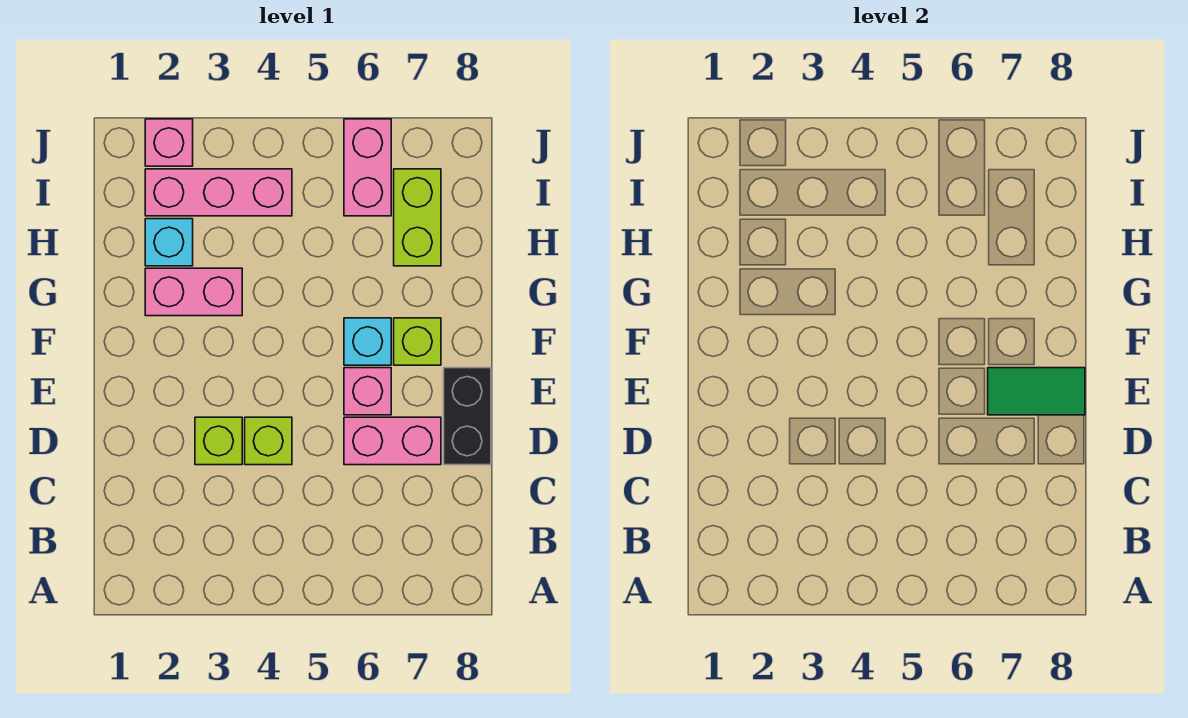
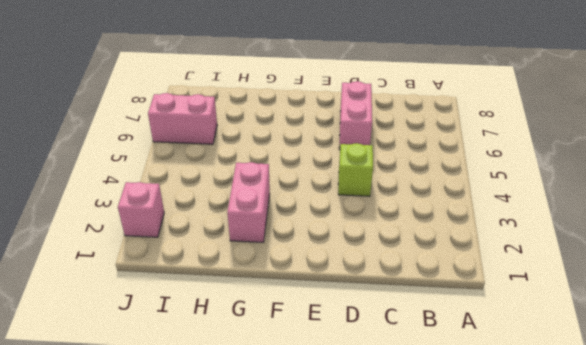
none -> lime 1x1 brick [195,417,242,465]
none -> black 1x2 brick [444,368,491,465]
none -> pink 1x1 brick [344,368,391,415]

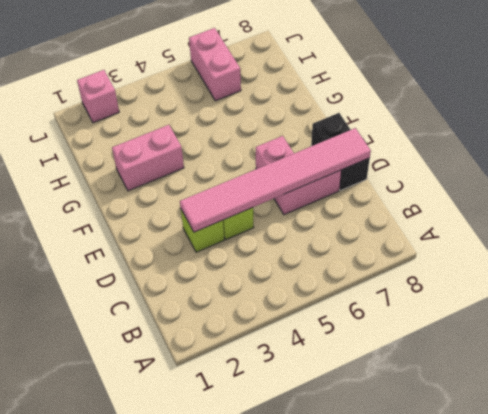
pink 1x6 tile [180,128,371,232] -> none
none -> cyan 1x1 brick [344,318,391,365]
none -> lime 1x1 brick [394,318,441,365]
none -> cyan 1x1 brick [145,219,193,266]

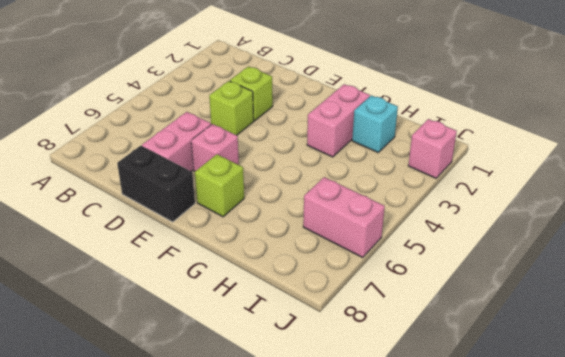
none -> cyan 1x1 brick [344,318,391,365]
none -> lime 1x2 brick [394,169,441,266]
none -> pink 1x3 brick [145,169,292,216]

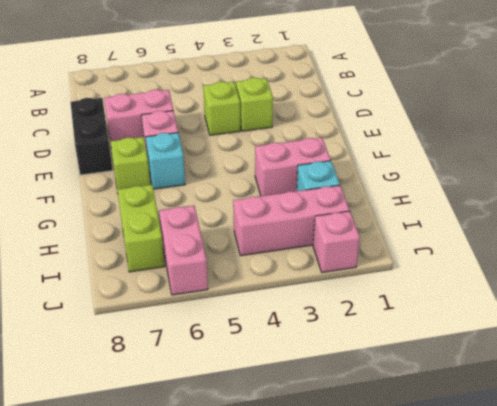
none -> green 1x2 tile [988,368,1085,415]

